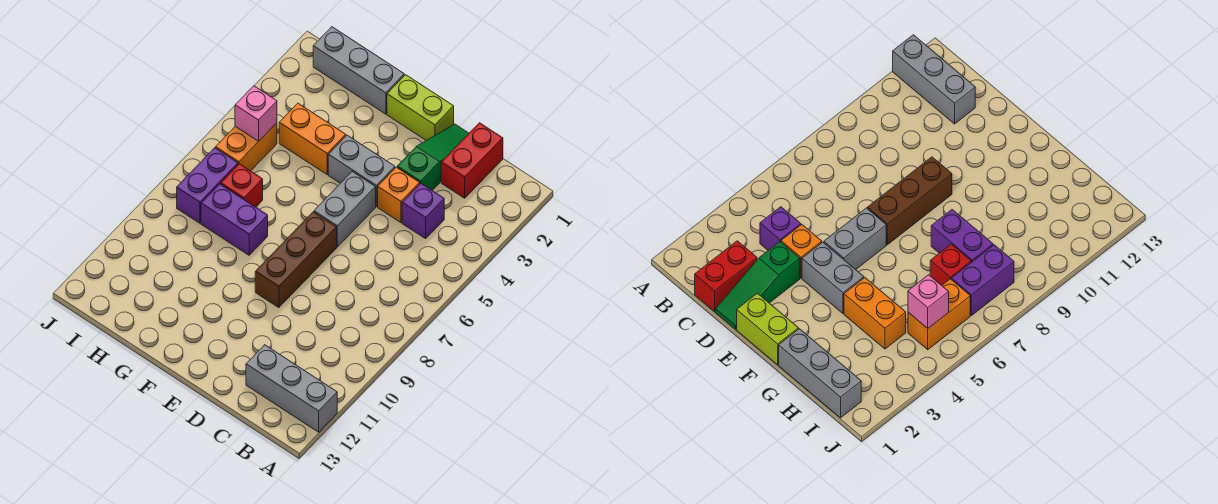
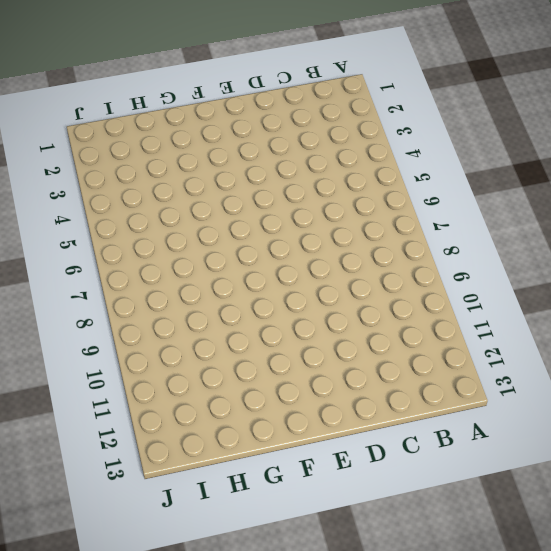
none -> grey 1x3 brick [246,345,337,432]
none -> red 1x2 brick [441,123,503,198]
none -> purple 1x1 brick [402,184,444,239]

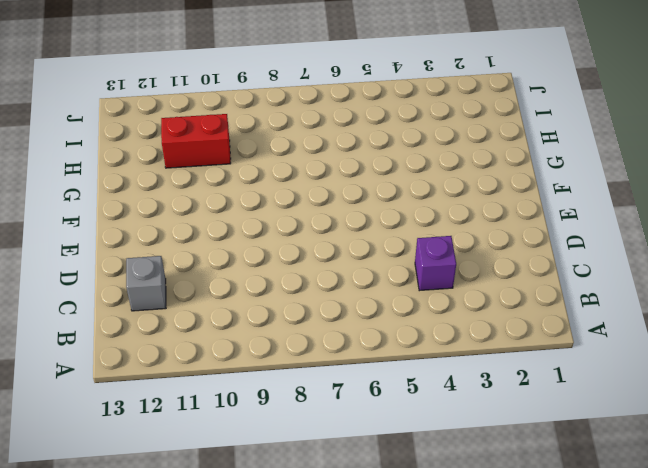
grey 1x1 brick [126,256,166,311] -> grey 1x3 brick [246,345,337,432]
red 1x2 brick [161,114,231,168] -> red 1x2 brick moved to [441,123,503,198]
none -> green 1x3 slope [397,124,469,190]
none -> orange 1x1 brick [378,167,420,223]
none -> lime 1x2 brick [387,75,454,140]

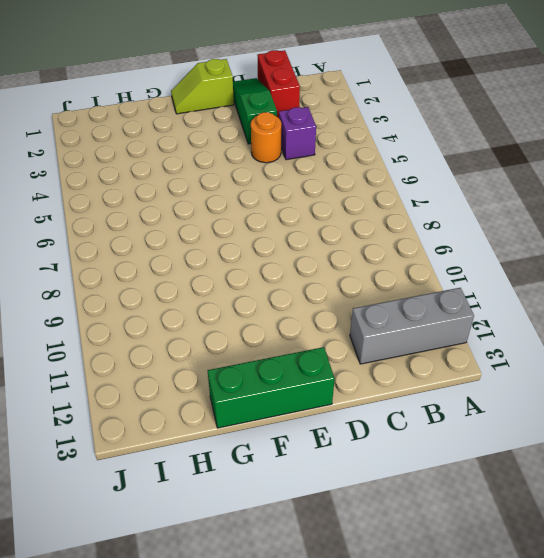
orange 1x1 round brick [251,112,281,163] -> orange 1x1 brick [378,167,420,223]
lime 1x2 slope [171,59,234,114] -> lime 1x2 brick [387,75,454,140]
green 1x3 brick [208,347,335,428] -> none
none -> grey 1x2 brick [328,135,395,207]
none -> grey 1x2 brick [314,172,376,247]
none -> brown 1x3 brick [255,212,337,308]

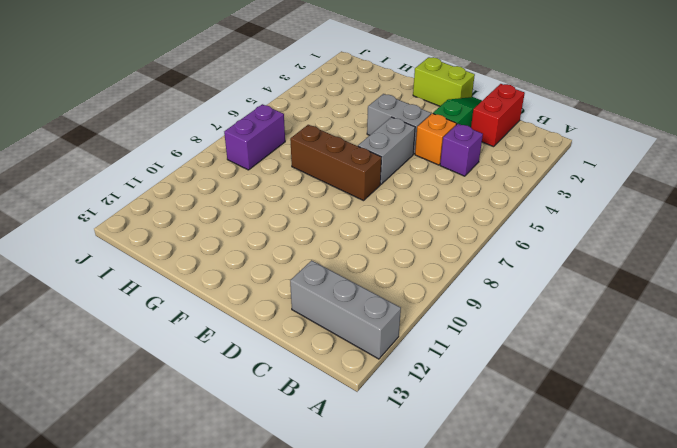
brown 1x3 brick [290,125,381,201] -> brown 1x3 brick turned to [255,212,337,308]
none -> grey 1x3 brick [313,27,404,114]
none -> orange 1x2 brick [279,103,346,174]
none -> purple 1x2 brick [201,184,268,255]

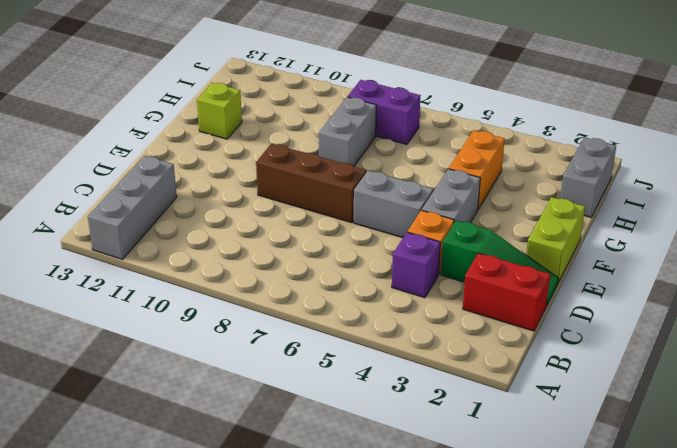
grey 1x2 brick [319,97,376,167] -> purple 1x2 brick [201,184,268,255]
lime 1x1 brick [197,83,242,139] -> none
grey 1x2 brick [560,137,616,217] -> grey 1x3 brick [313,27,404,114]
none -> red 1x1 brick [221,164,263,207]
none -> orange 1x2 brick [216,123,277,171]
none -> pink 1x1 brick [235,86,277,141]

